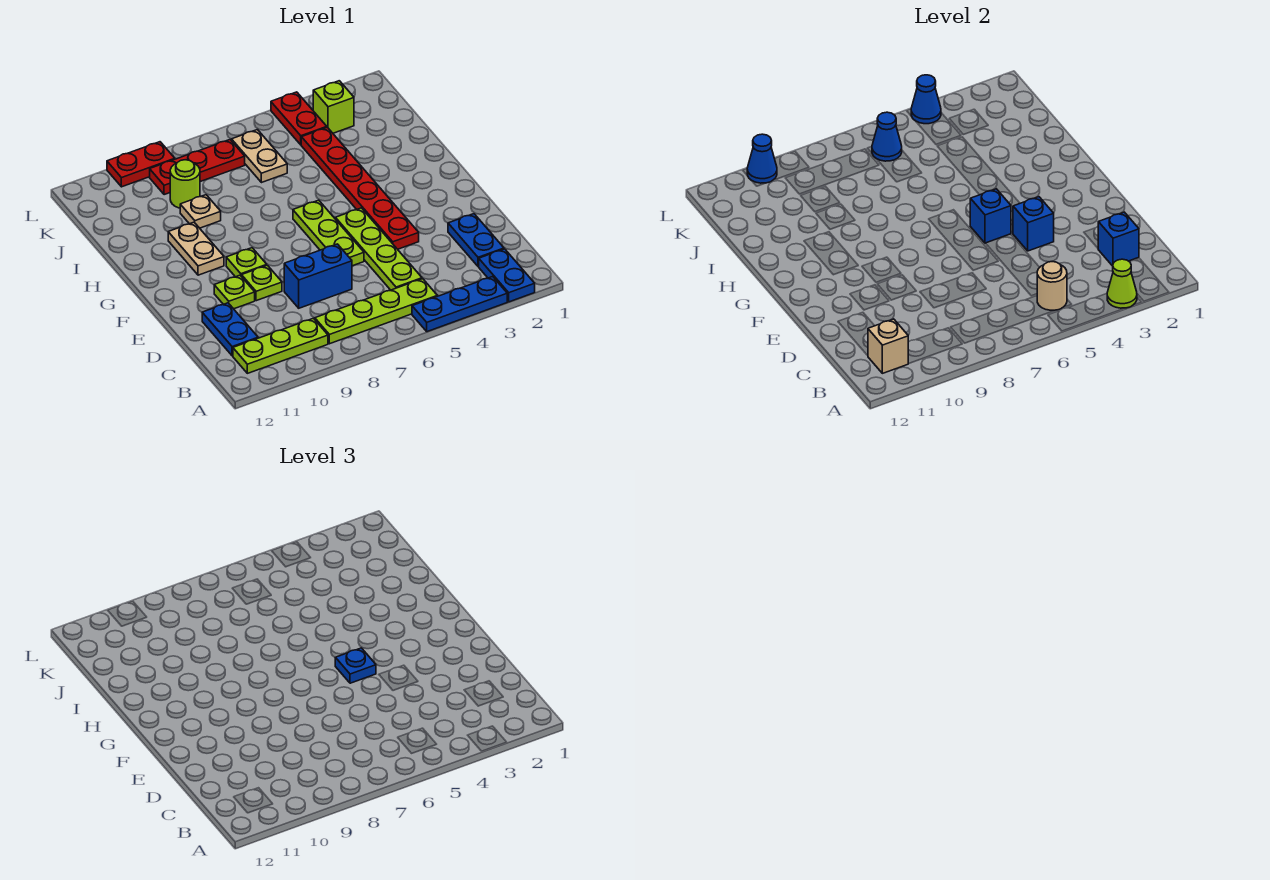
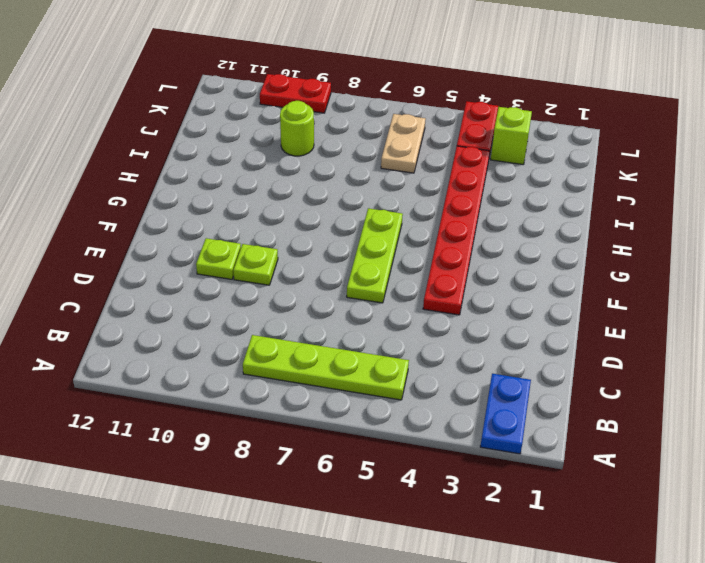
none -> blue 1x3 plate [412,277,507,332]
none -> lime 1x3 plate [233,318,328,373]
none -> blue 1x2 plate [448,214,504,267]
none -> lime 1x4 plate [335,208,422,290]

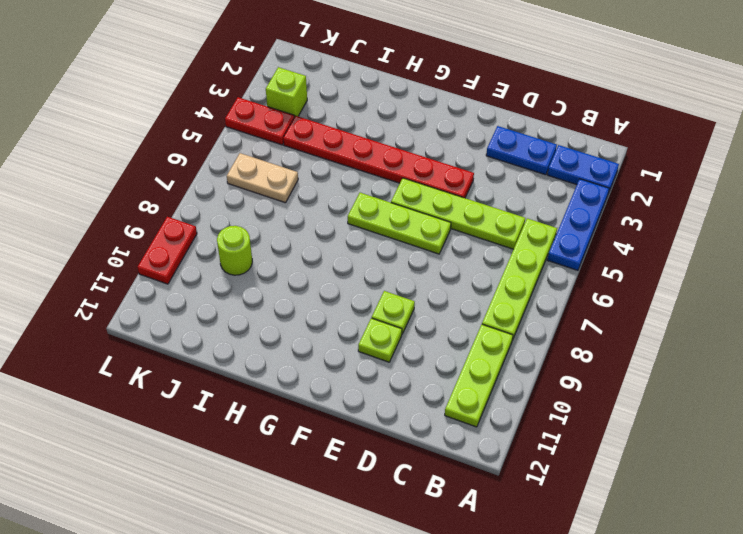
none -> blue 1x2 plate [202,303,258,356]
none -> blue 1x2 brick [284,244,352,308]
none -> lime 1x1 plate [226,248,267,277]
none -> tan 1x2 plate [168,222,224,275]

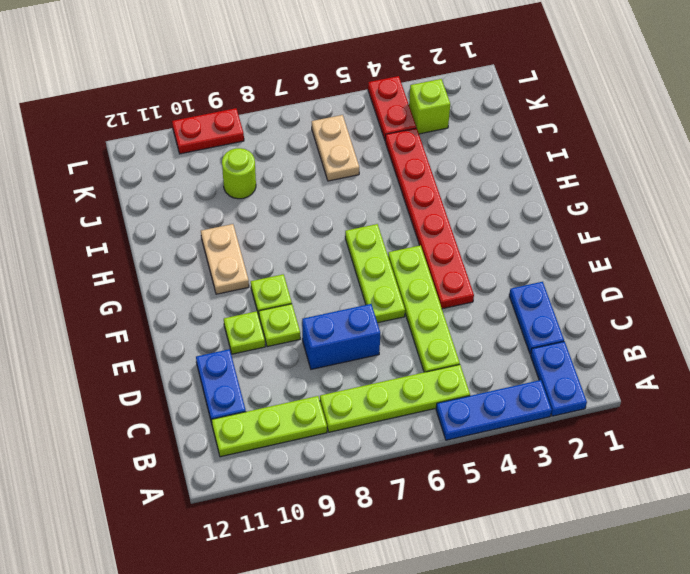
none -> tan 1x1 plate [180,195,221,228]
none -> red 1x3 plate [150,140,245,195]
none -> lime 1x1 cone [1107,259,1137,308]
none -> tan 1x1 round brick [1037,261,1067,311]

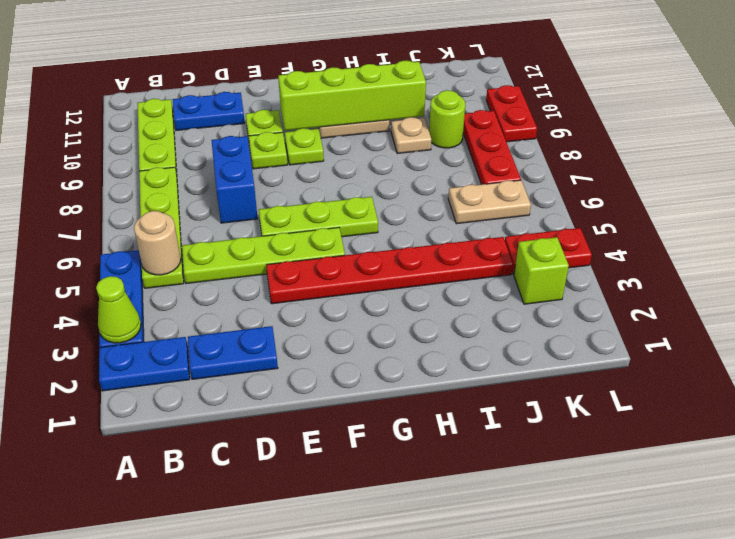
lime 1x4 brick [278,61,426,131] -> none
none -> tan 1x1 brick [868,319,908,373]
none -> blue 1x1 brick [1098,212,1139,266]
none -> blue 1x1 brick [1013,197,1054,251]
none -> blue 1x1 brick [970,189,1011,243]

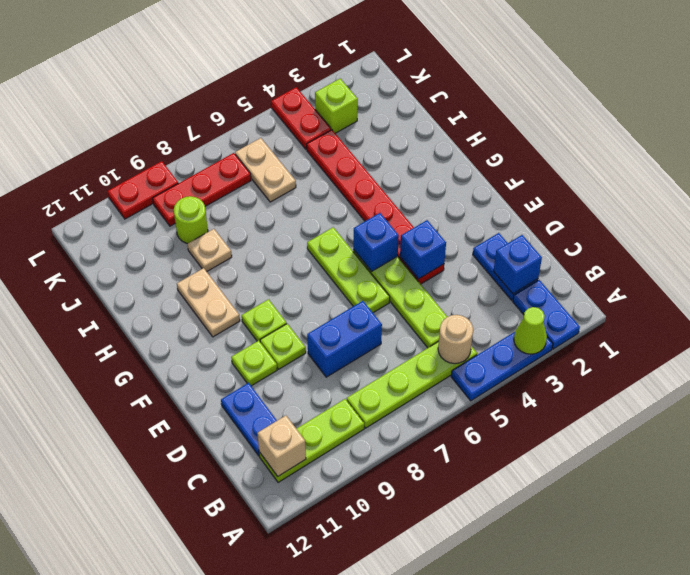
none -> blue 1x1 cone [872,112,902,161]
none -> blue 1x1 cone [911,75,941,124]
none -> blue 1x1 cone [747,134,777,183]
none -> blue 1x1 plate [335,648,376,683]

